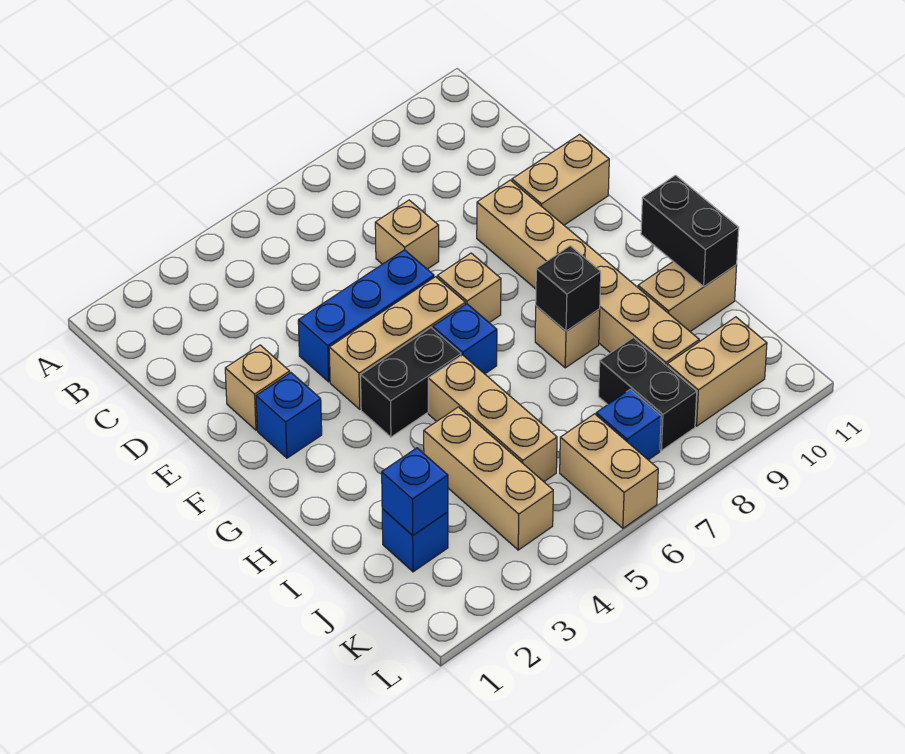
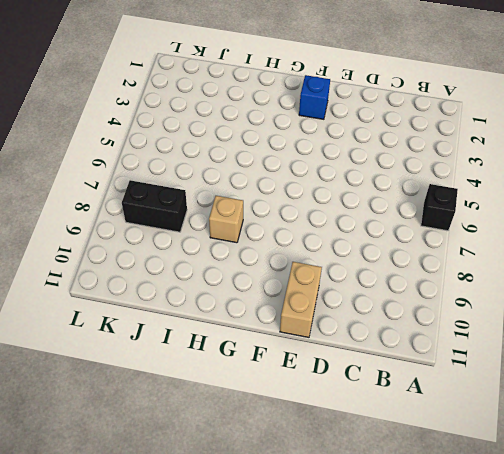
black 1x1 brick [421,184,458,231] -> black 1x1 brick moved to [536,246,601,331]
none -> tan 1x1 brick [375,200,439,269]
none -> tan 1x1 brick [225,345,290,430]
none -> blue 1x3 brick [298,250,434,382]

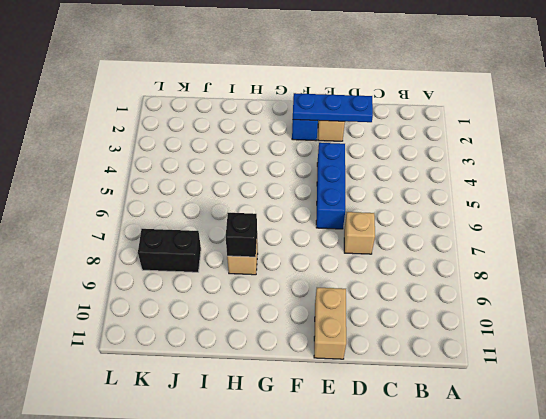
blue 1x3 plate [293,93,373,122] -> none
none -> tan 1x6 brick [477,180,699,366]
none -> tan 1x3 brick [329,277,465,409]
none -> tan 1x1 brick [437,253,501,323]

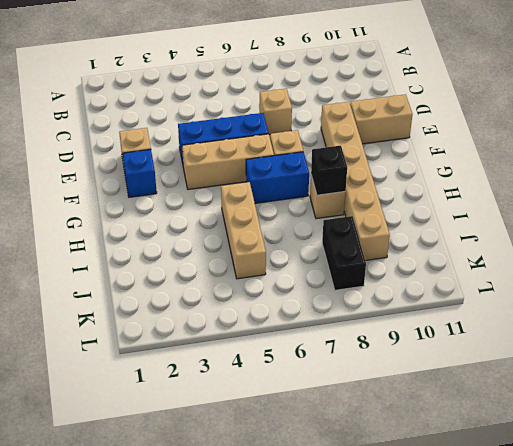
blue 1x2 brick [246,152,309,203] -> blue 1x1 brick [433,304,497,374]
none -> black 1x2 brick [361,328,461,437]
none -> tan 1x3 brick [424,407,553,550]
none -> tan 1x2 brick [638,262,737,332]

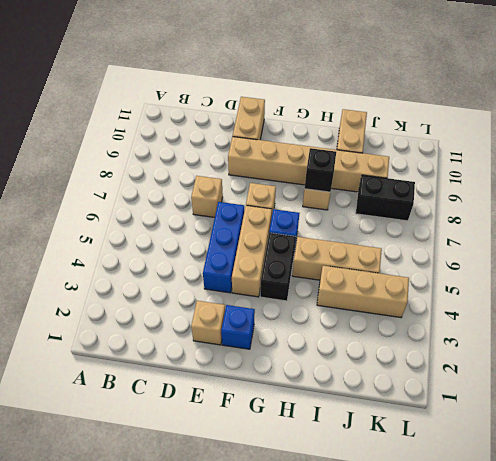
none -> blue 1x1 brick [382,509,448,572]
none -> tan 1x2 brick [560,414,658,528]
none -> blue 1x1 brick [596,389,661,460]

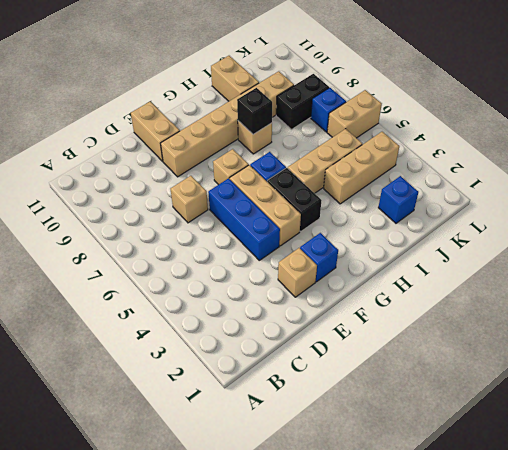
none -> tan 1x2 brick [667,317,767,426]
none -> black 1x2 brick [641,175,739,286]
none -> blue 1x1 brick [382,448,448,535]

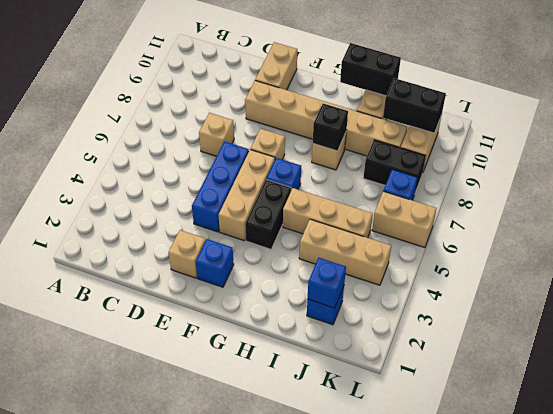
black 1x2 brick [383,78,446,133] -> none

